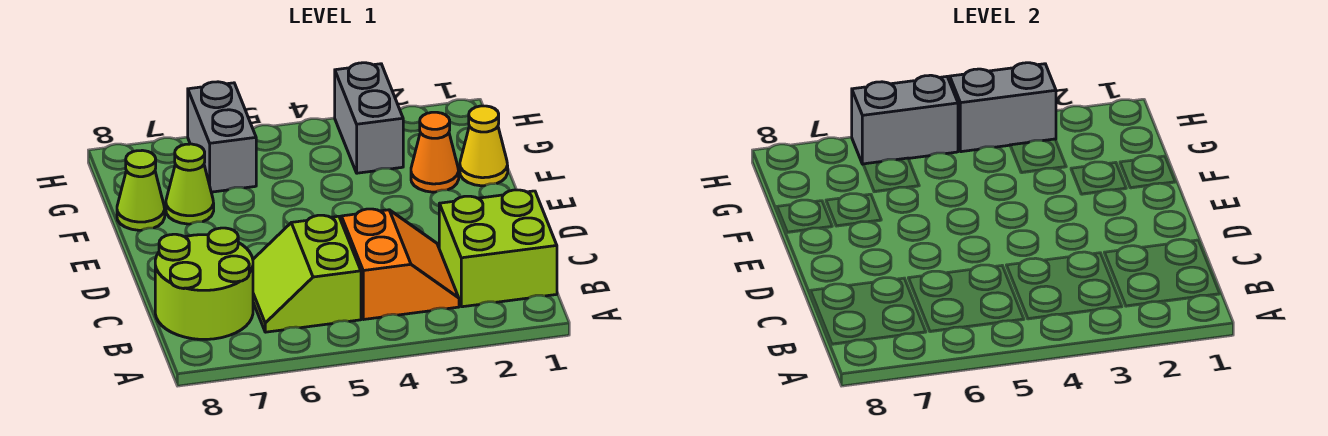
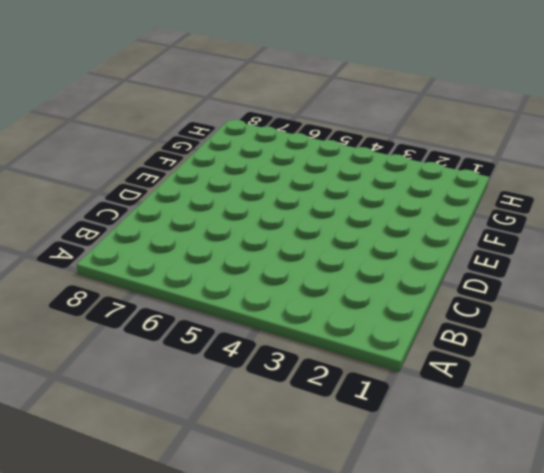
none -> lime 2x2 brick [439,190,557,307]
none -> orange 2x2 slope [341,209,459,320]
none -> lime 2x2 slope [253,215,361,332]

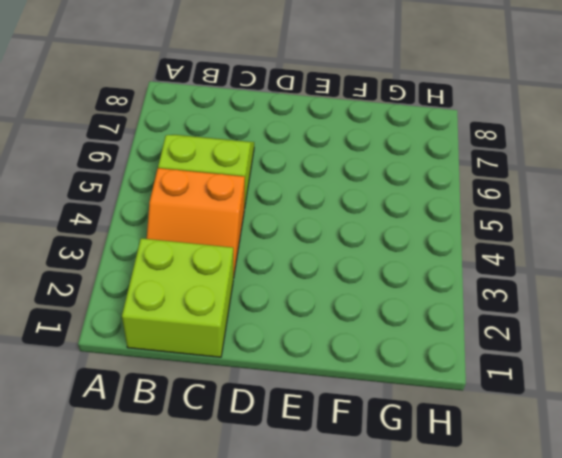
none -> lime 2x2 round brick [155,228,253,339]
none -> yellow 1x1 cone [460,106,508,186]
none -> orange 1x1 cone [411,112,459,192]

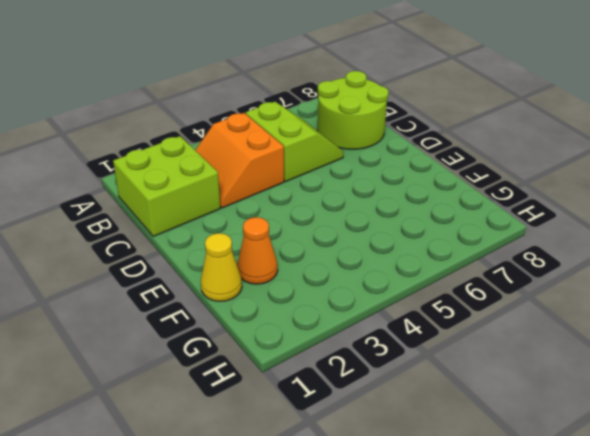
none -> lime 1x1 cone [166,144,214,224]
none -> lime 1x1 cone [117,150,165,230]
none -> grey 1x2 brick [335,63,403,173]

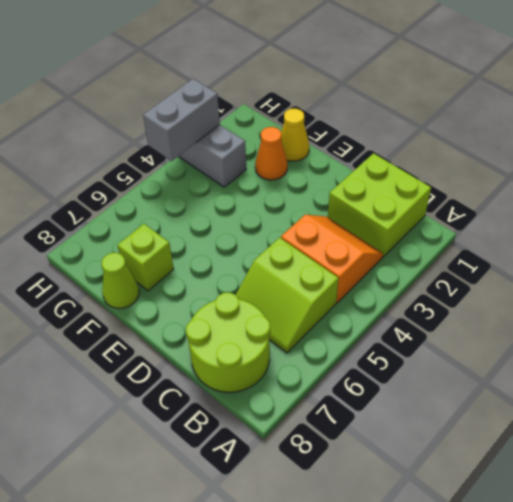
lime 1x1 brick [117,224,174,291] -> lime 1x1 cone [166,144,214,224]
none -> grey 1x2 brick [188,82,256,192]
none -> grey 1x2 brick [852,75,958,164]

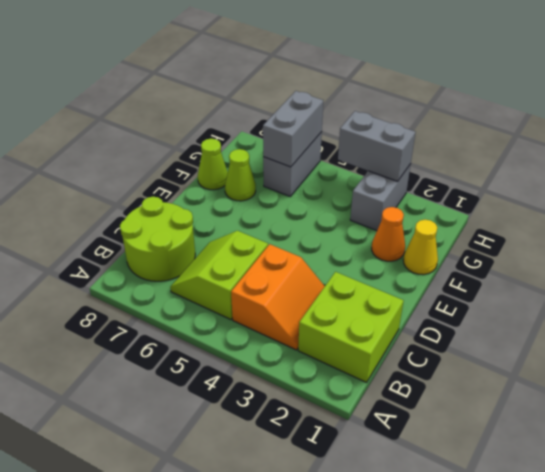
grey 1x2 brick [263,91,323,167] -> grey 1x2 brick turned to [852,75,958,164]

